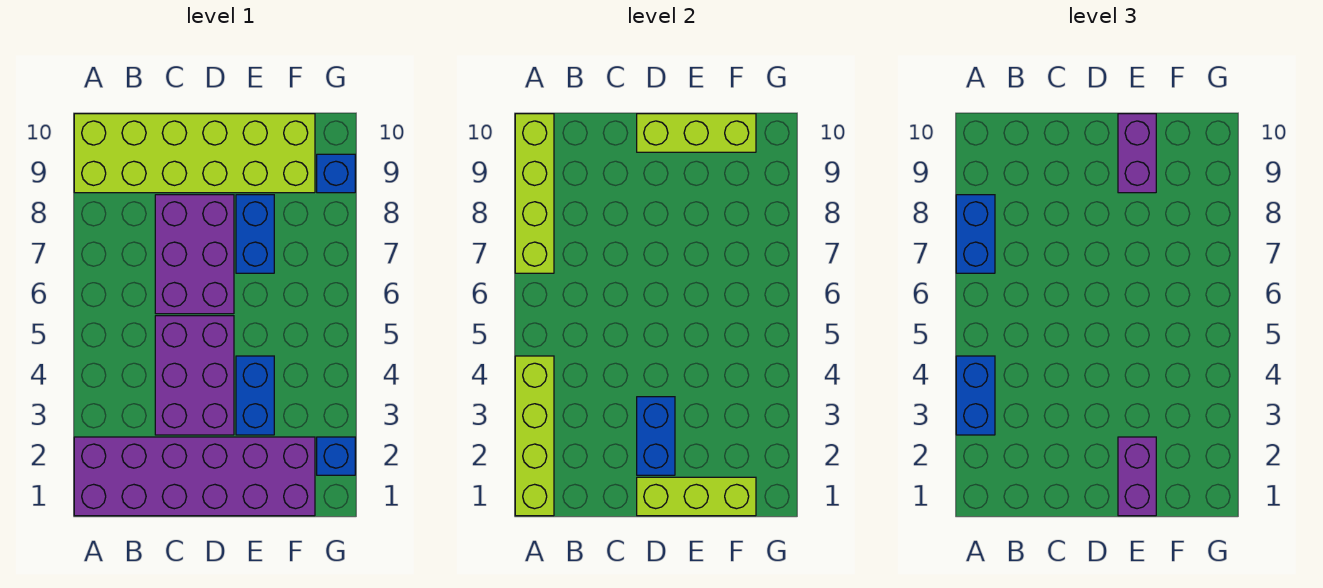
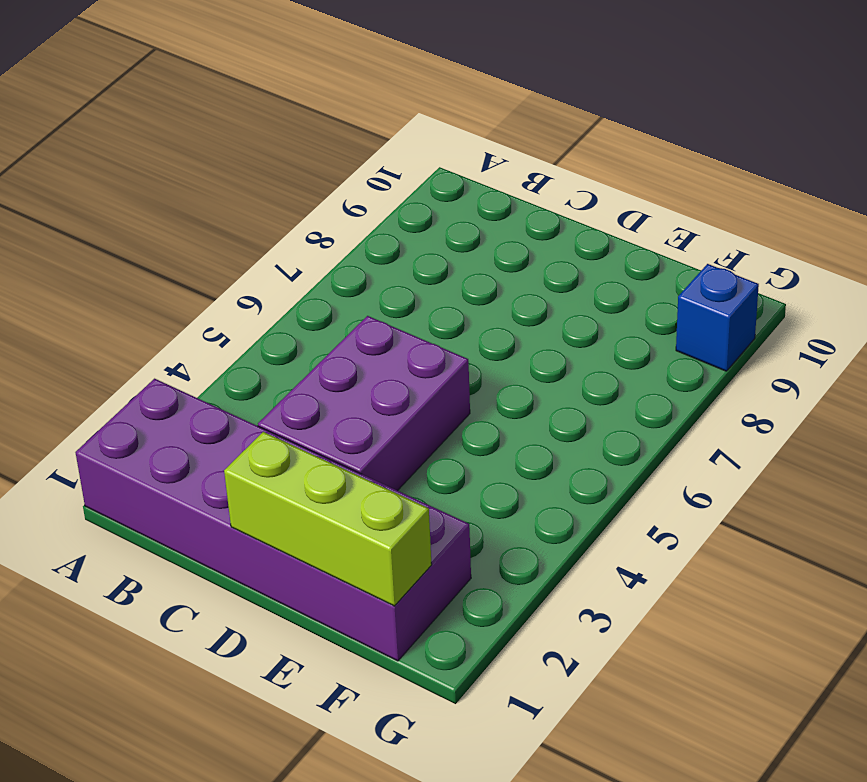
none -> lime 2x6 brick [74,114,315,193]
none -> purple 2x3 brick [155,195,234,314]
none -> blue 1x2 brick [236,356,274,435]

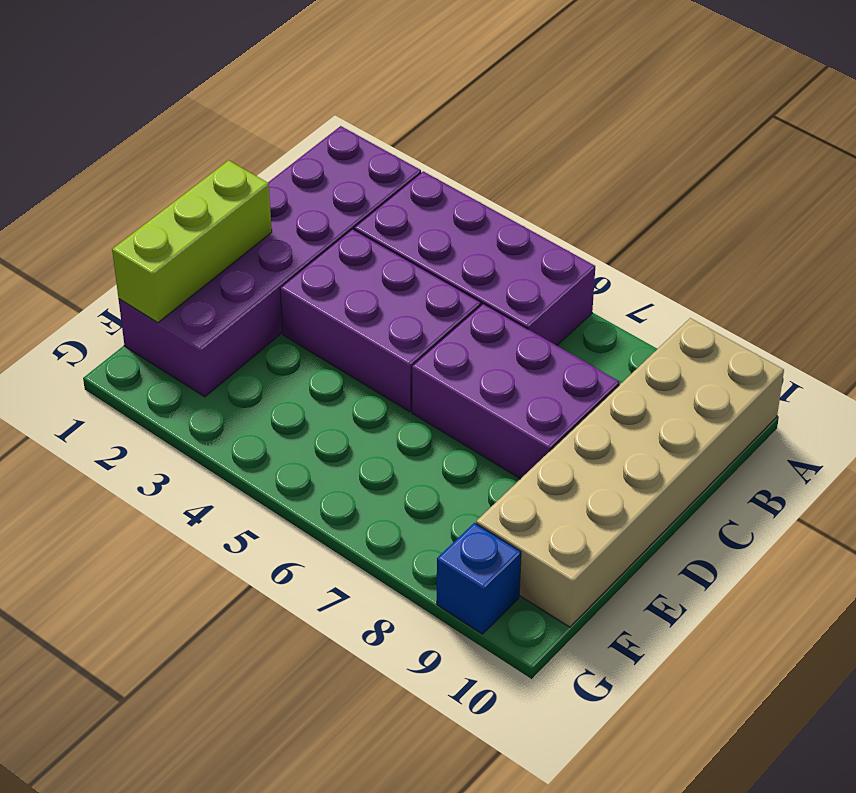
purple 2x4 brick [354,171,595,345] -> none
tan 2x6 brick [476,318,784,627] -> lime 2x6 brick [74,114,315,193]
none -> blue 1x2 brick [236,356,274,435]
none -> blue 1x2 brick [236,195,274,273]
none -> blue 1x1 brick [317,437,355,475]

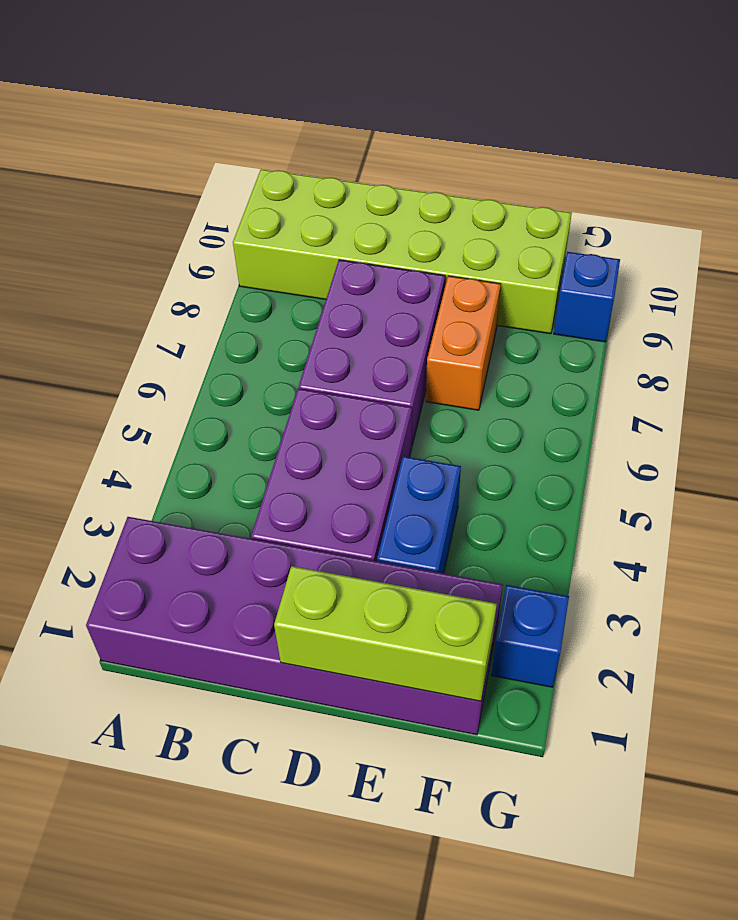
orange 1x2 brick [426,276,501,410] -> blue 1x2 brick [236,195,274,273]
none -> lime 1x4 brick [515,356,554,516]
none -> lime 1x4 brick [515,114,554,273]
none -> blue 1x2 brick [637,397,675,475]

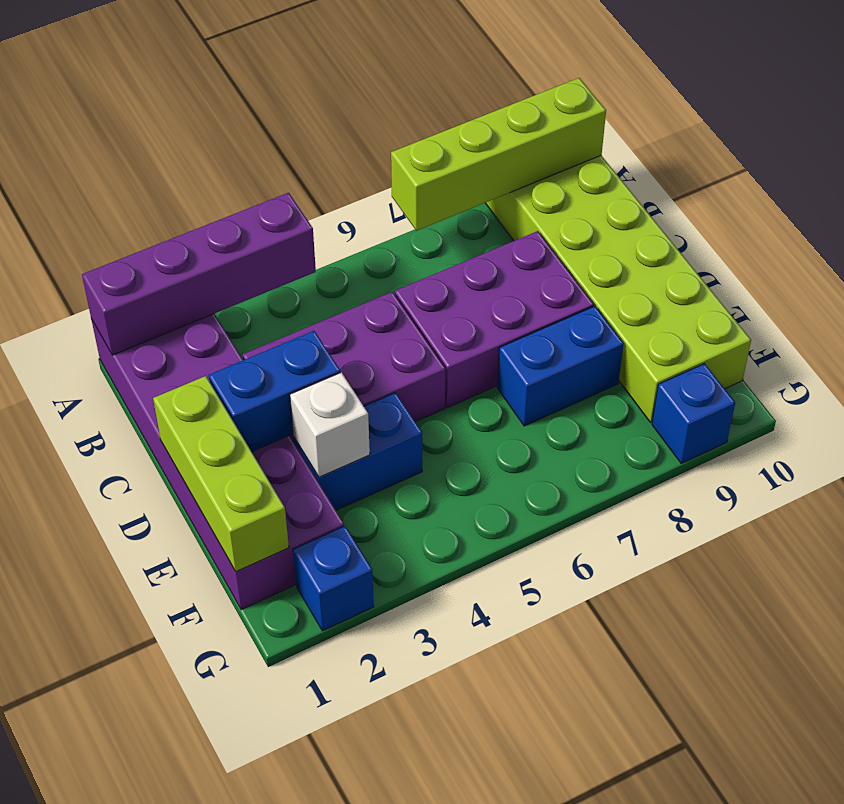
purple 1x4 brick [82,193,316,355] -> lime 1x4 brick [515,356,554,516]
white 1x1 brick [290,372,370,477] -> none
none -> lime 1x3 brick [637,114,756,152]
none -> blue 1x2 brick [956,356,995,435]
none -> blue 1x2 brick [956,195,995,273]

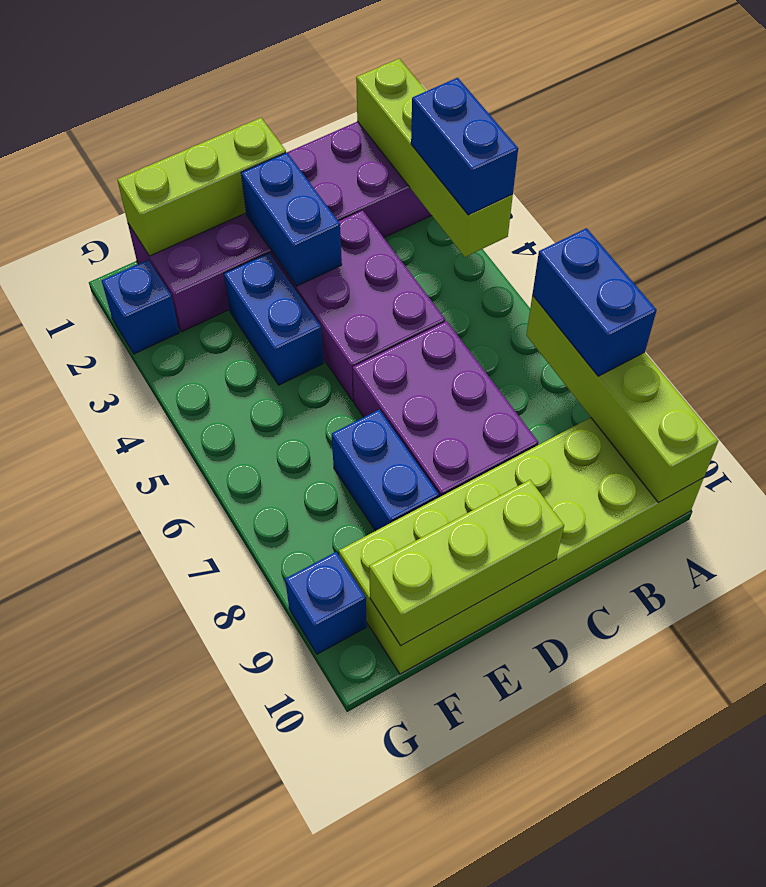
none -> purple 1x2 brick [1118,437,1156,516]
none -> purple 1x2 brick [1118,114,1156,193]

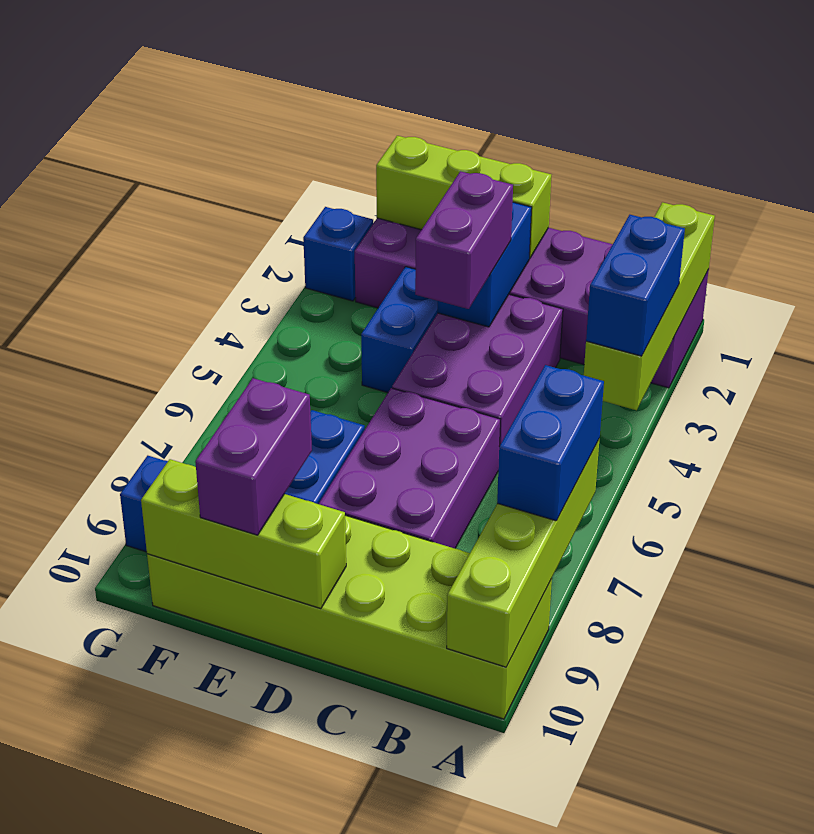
purple 1x2 brick [415,171,513,309] -> purple 1x2 brick moved to [1118,437,1156,516]

